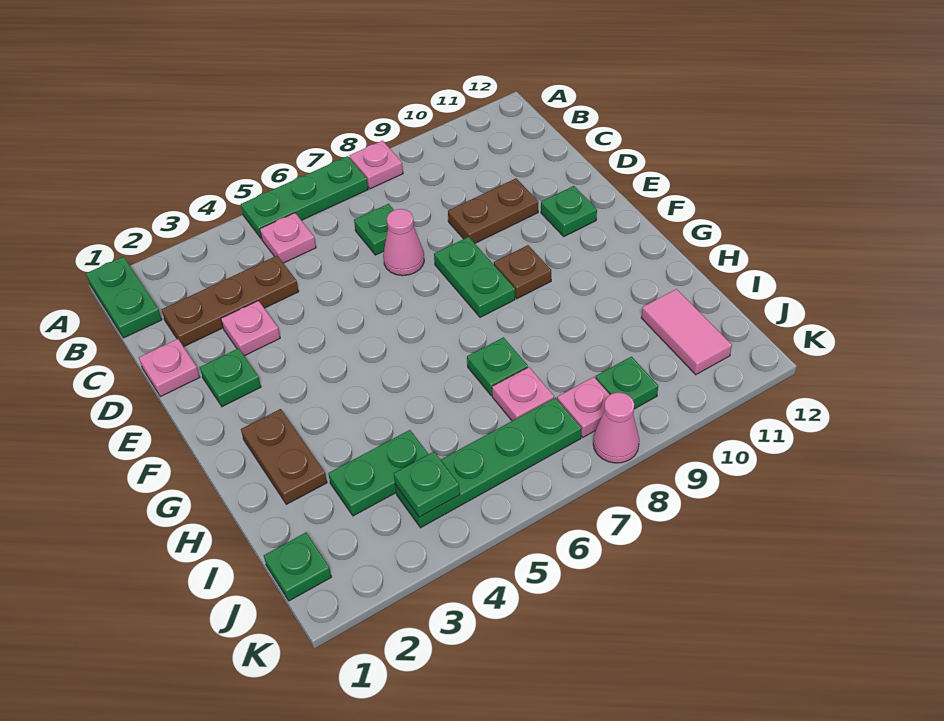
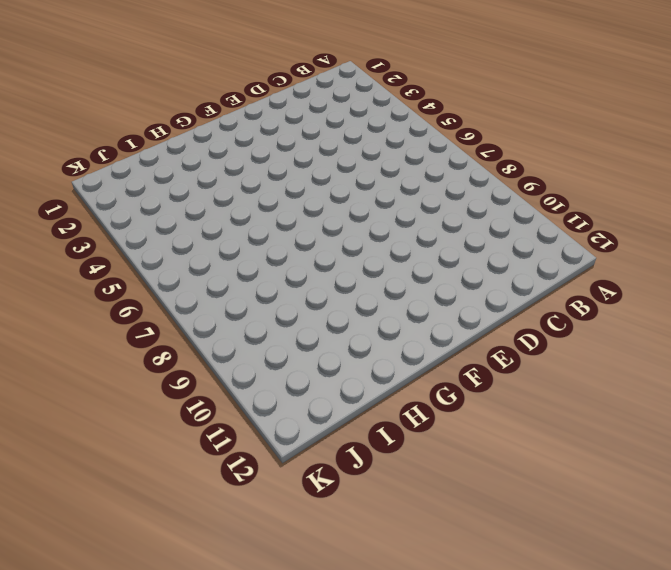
none -> green 1x2 plate [86,257,162,338]
none -> green 1x3 plate [241,156,368,239]
none -> pink 1x1 plate [350,141,403,189]

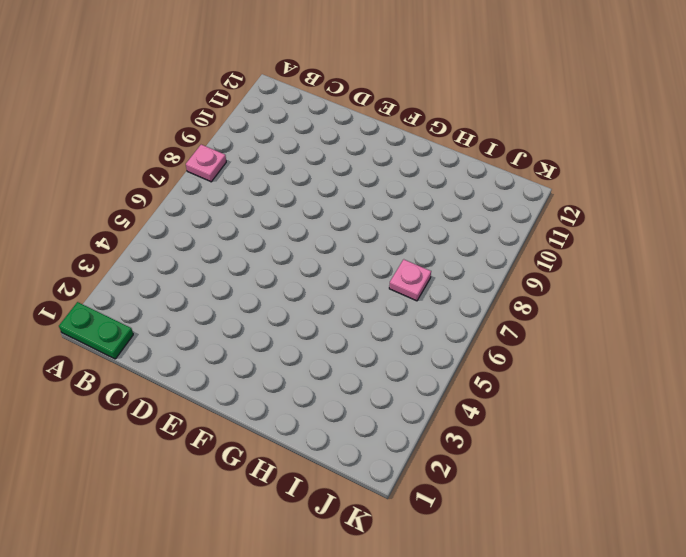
none -> green 1x3 plate [241,156,368,239]
none -> pink 1x1 plate [260,213,316,263]
none -> brown 1x3 plate [161,256,299,347]

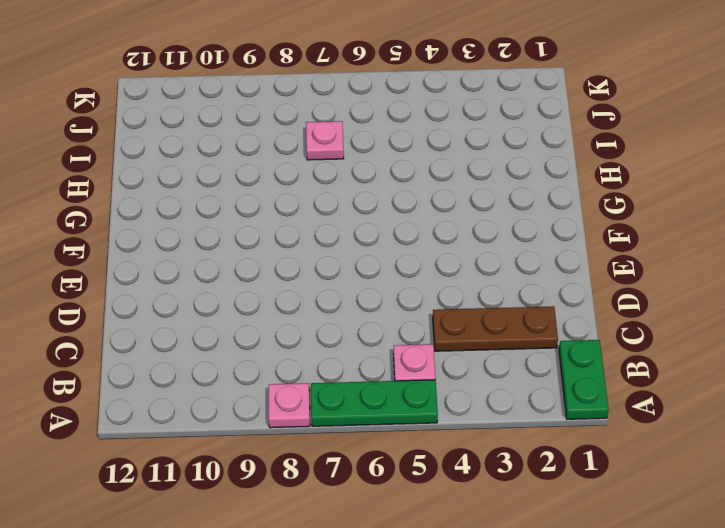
none -> green 1x1 plate [354,204,394,255]
none -> pink 1x1 plate [139,339,200,397]
none -> pink 1x1 plate [221,301,280,356]

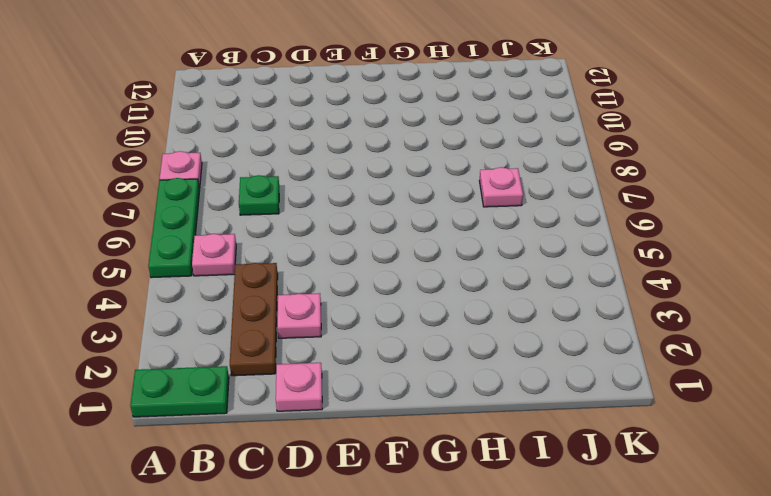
none -> pink 1x1 cone [383,209,424,276]
none -> brown 1x2 plate [448,179,538,243]
none -> green 1x1 plate [200,348,261,407]

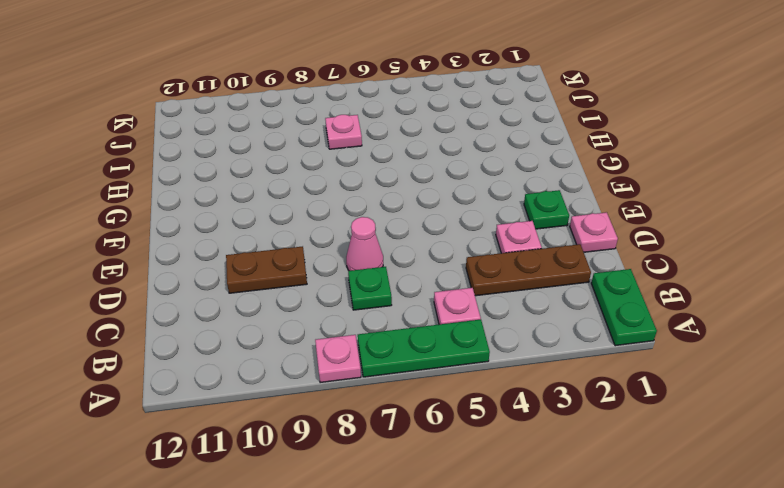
none -> green 1x2 plate [434,237,515,317]
none -> green 1x1 plate [541,186,597,236]
none -> brown 1x1 plate [494,245,551,299]

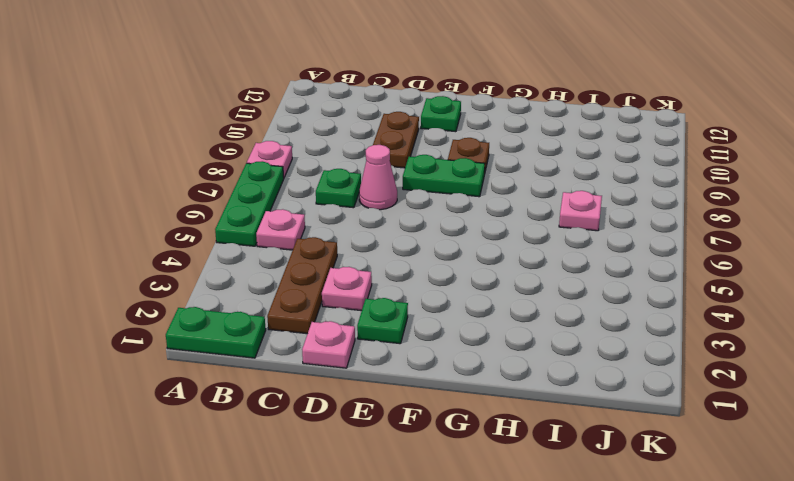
none -> brown 1x2 plate [241,409,327,504]
none -> green 1x1 plate [467,337,528,396]
none -> green 1x2 plate [328,430,428,516]

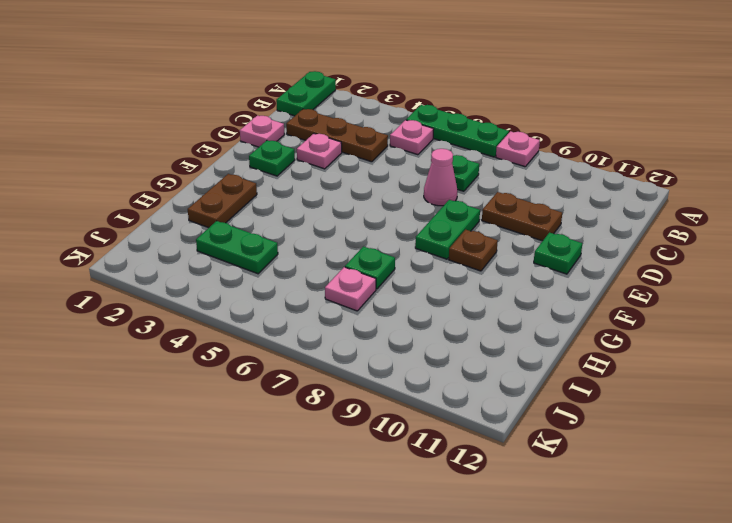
none -> pink 1x2 tile [641,289,732,375]
none -> green 1x1 plate [264,533,331,601]
none -> green 1x4 plate [395,398,582,528]

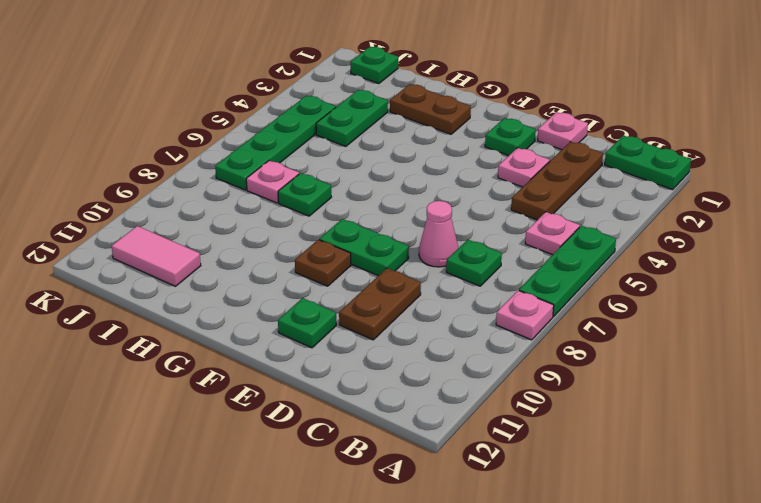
none -> pink 1x1 plate [557,377,610,437]
none -> green 1x1 plate [596,357,658,409]
none -> pink 1x1 cone [593,393,639,463]

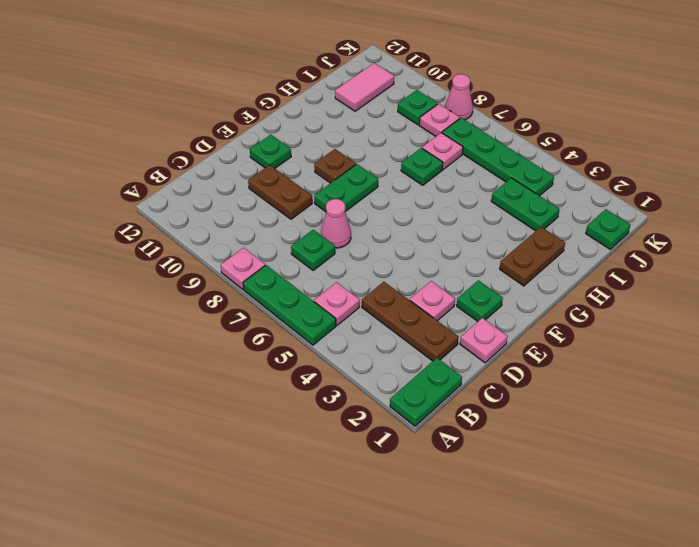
none -> green 1x1 plate [394,452,460,517]

